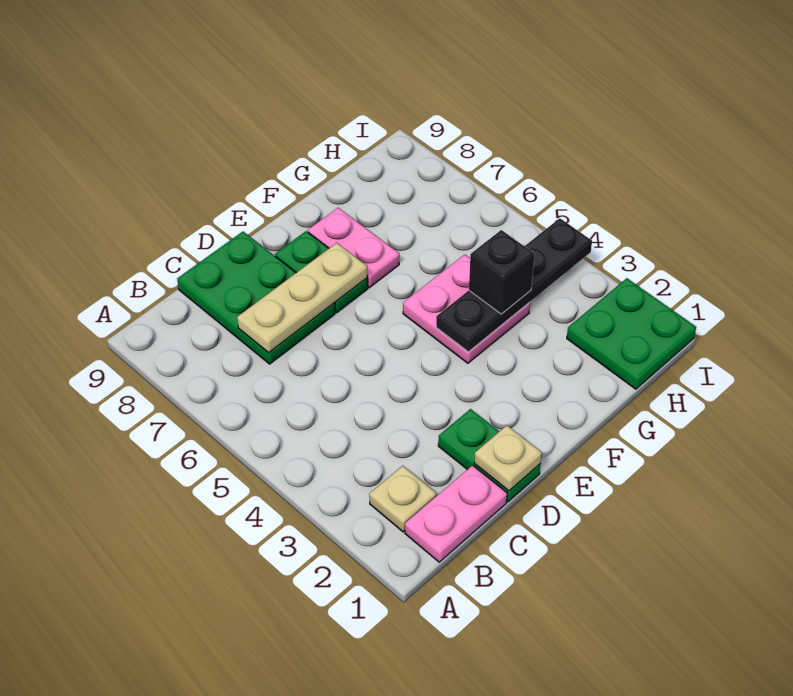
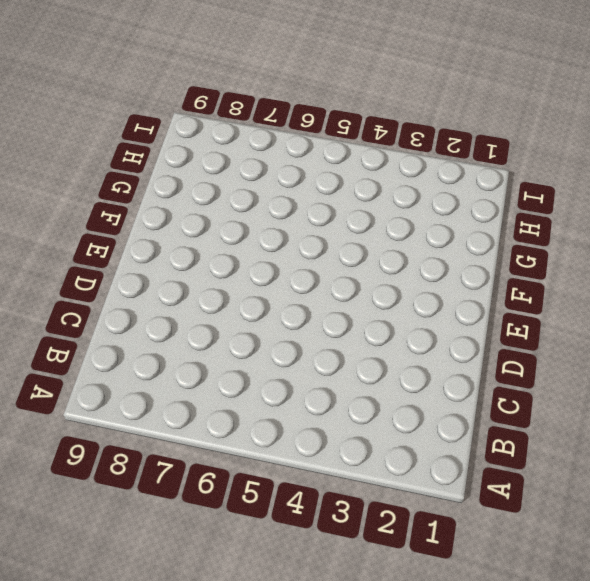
none -> pink 1x2 plate [405,465,507,562]
none -> tan 1x1 plate [369,466,437,532]
none -> green 2x3 plate [177,232,335,364]

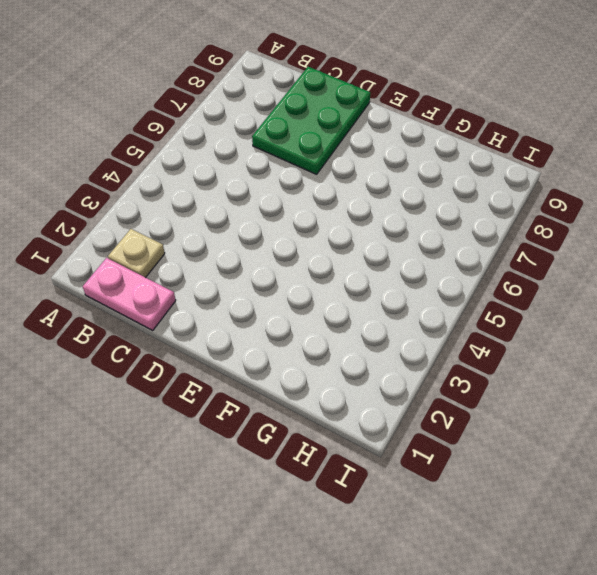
none -> green 1x2 plate [438,409,541,502]
none -> green 1x2 plate [275,231,368,312]
none -> pink 2x2 plate [403,254,530,363]

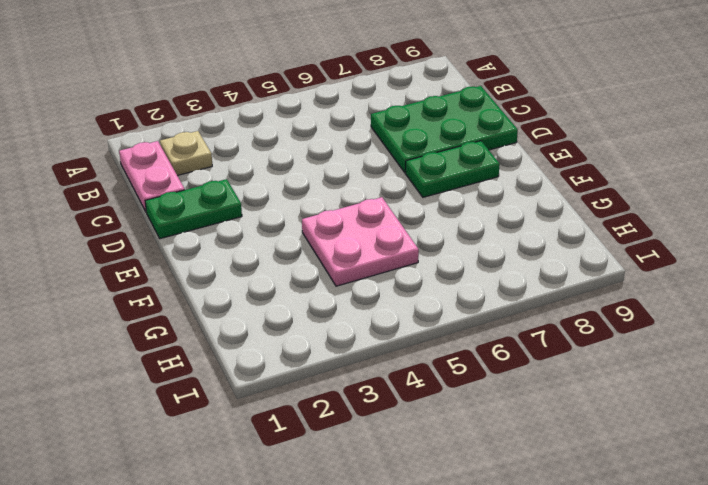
none -> pink 1x2 plate [308,208,399,288]
none -> green 2x2 plate [567,278,696,389]
none -> tan 1x3 plate [237,243,367,353]

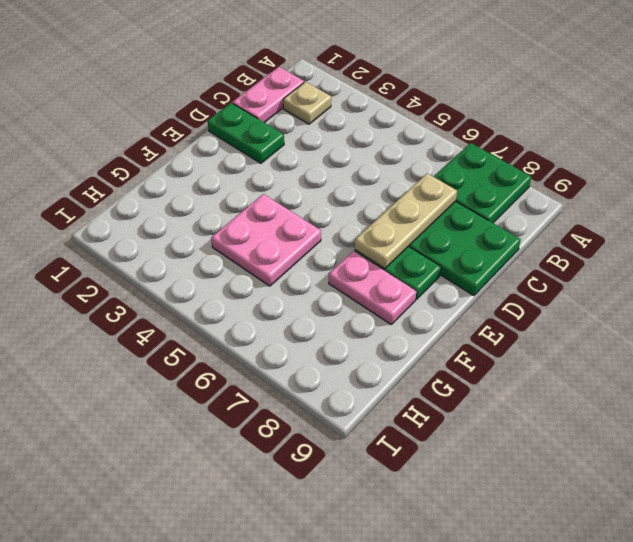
green 2x2 plate [434,143,531,223] -> green 2x2 plate moved to [567,278,696,389]
none -> tan 1x1 plate [474,426,542,491]
none -> black 1x4 plate [436,218,592,352]
none -> black 1x1 brick [469,230,534,314]

